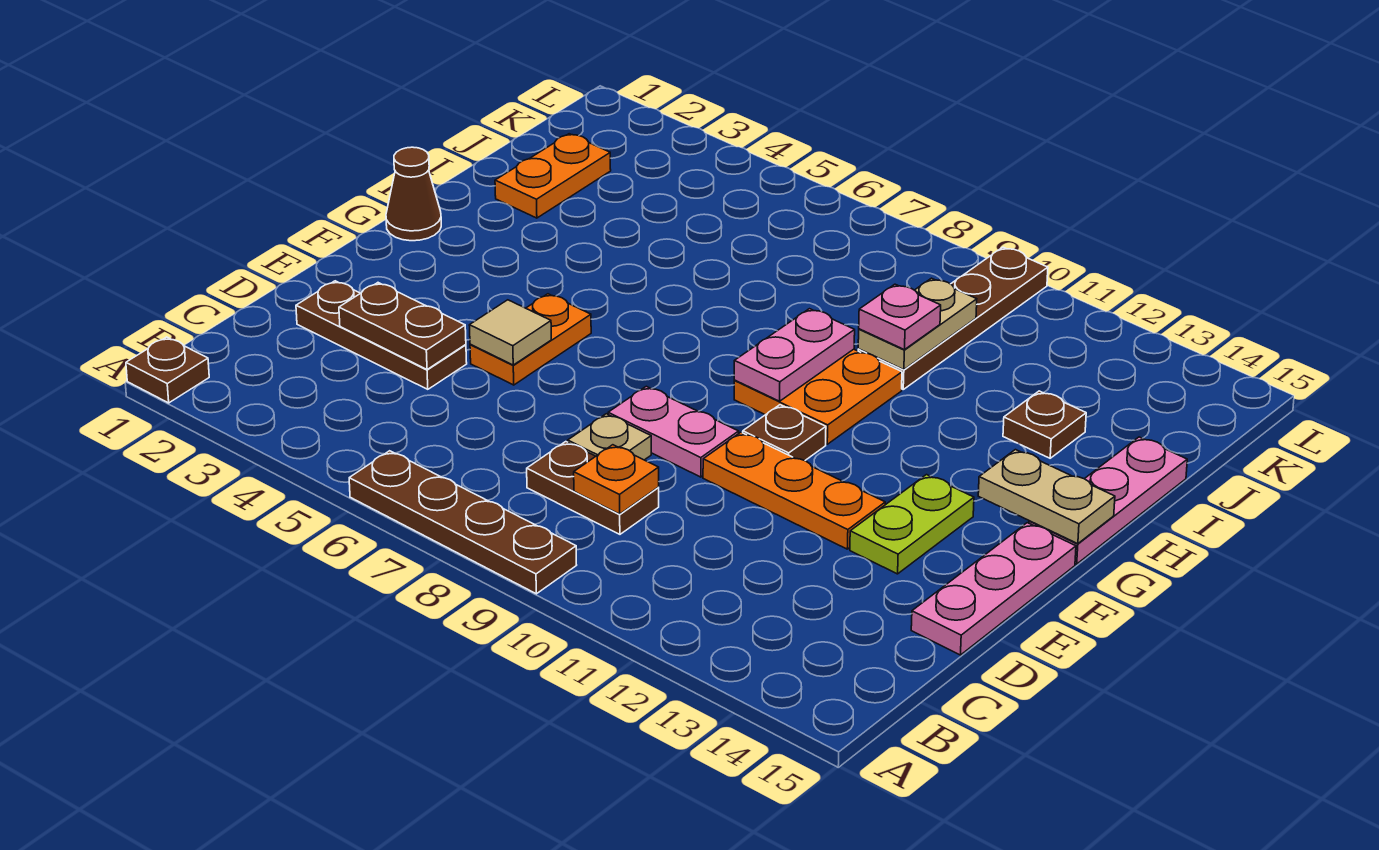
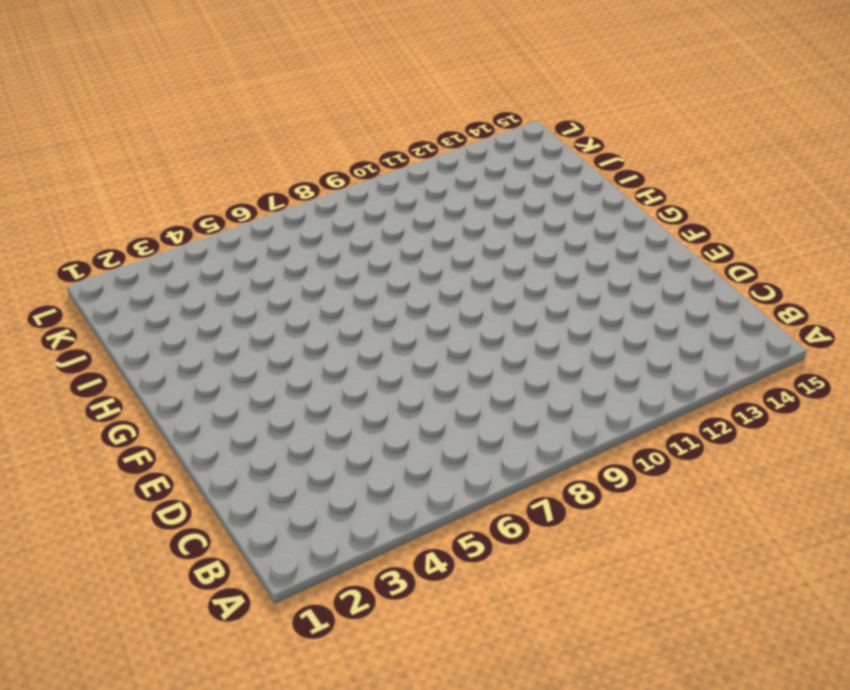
none -> brown 1x1 plate [126,337,209,403]
none -> brown 1x4 plate [349,451,576,594]
none -> brown 1x2 plate [527,442,659,534]

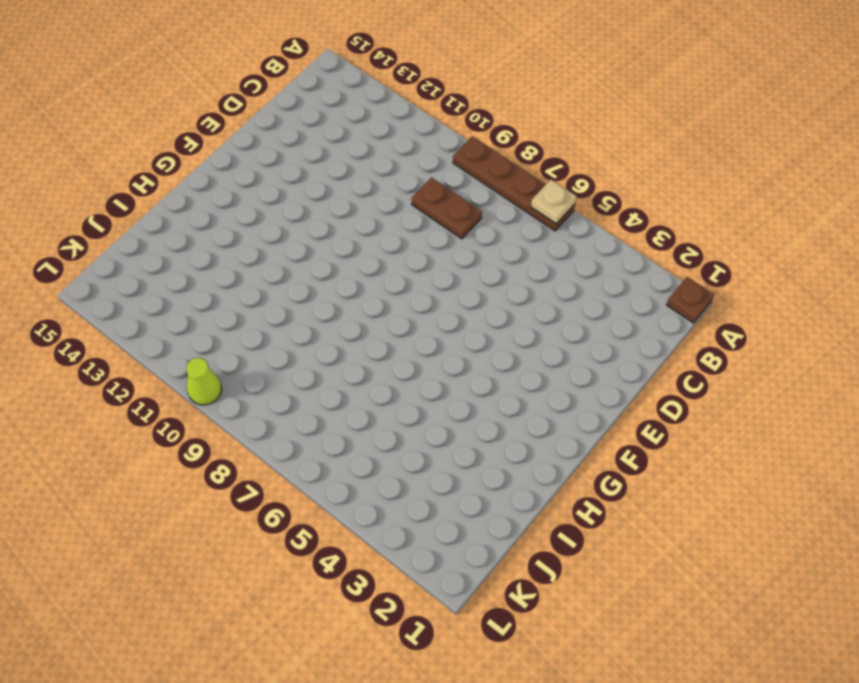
tan 1x1 plate [531,180,576,224] -> tan 1x1 plate moved to [568,414,651,460]
lime 1x1 cone [186,358,222,405] -> brown 1x4 plate [858,247,1048,389]
none -> brown 1x3 plate [296,281,467,389]
none -> pink 1x3 plate [911,523,1076,655]
none -> orange 1x2 plate [470,294,591,385]

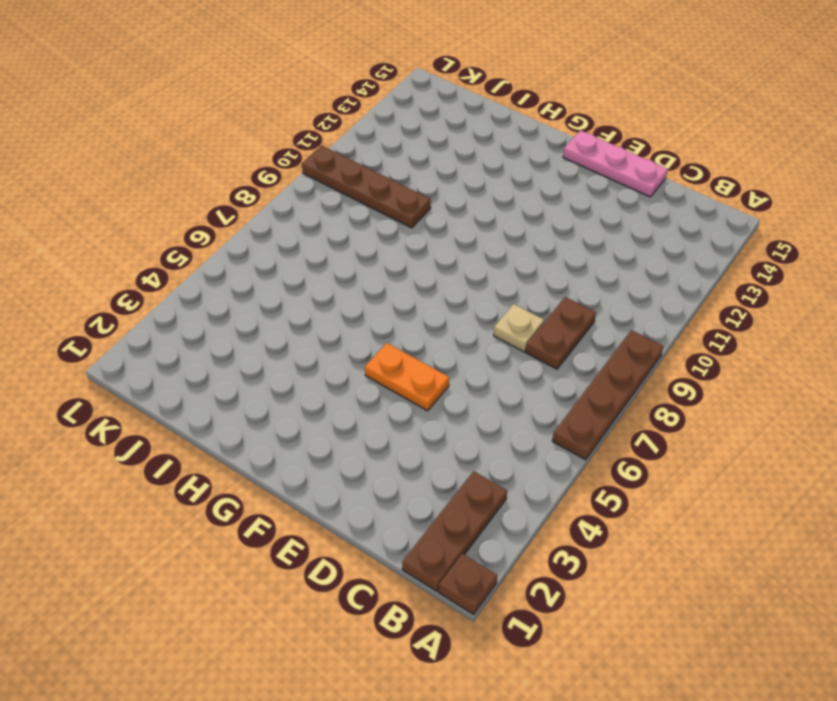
brown 1x3 plate [402,471,507,591] -> brown 1x3 plate moved to [296,281,467,389]
none -> pink 1x2 plate [608,386,739,477]
none -> orange 1x3 plate [703,432,885,549]
none -> lime 1x2 plate [850,475,974,574]

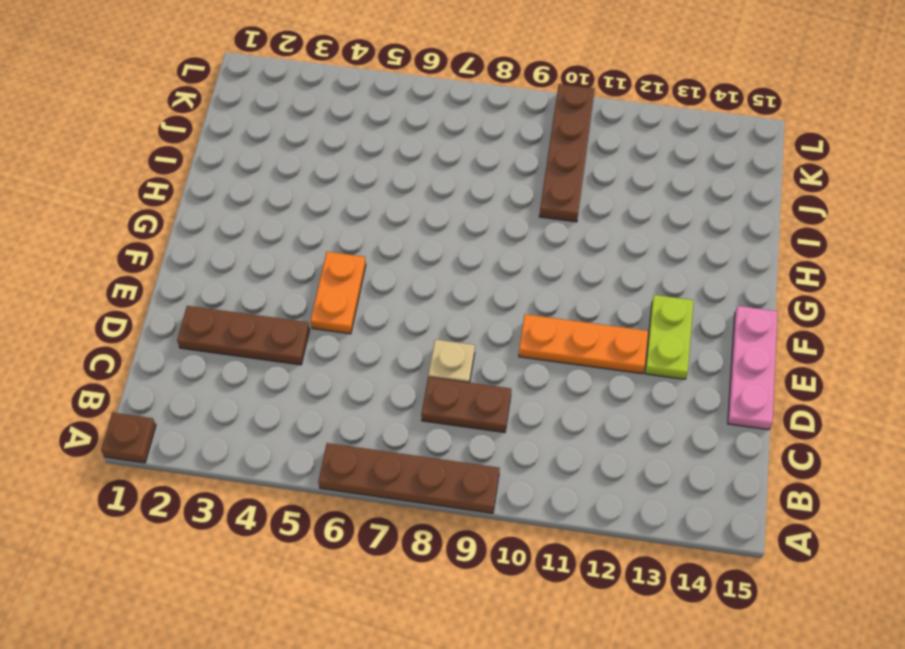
none -> pink 1x2 plate [608,386,739,477]
none -> brown 1x1 plate [743,405,826,461]
none -> brown 1x1 cone [386,147,441,241]

